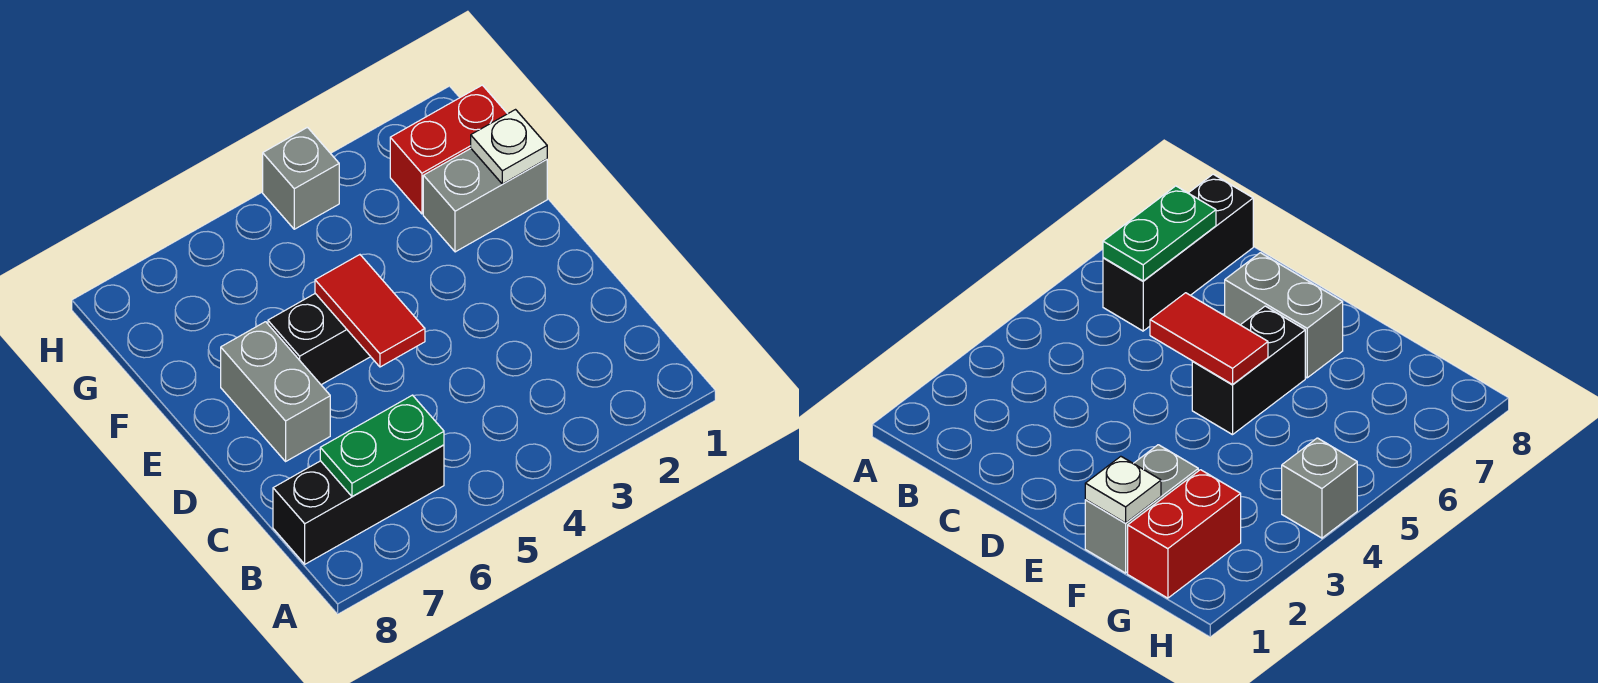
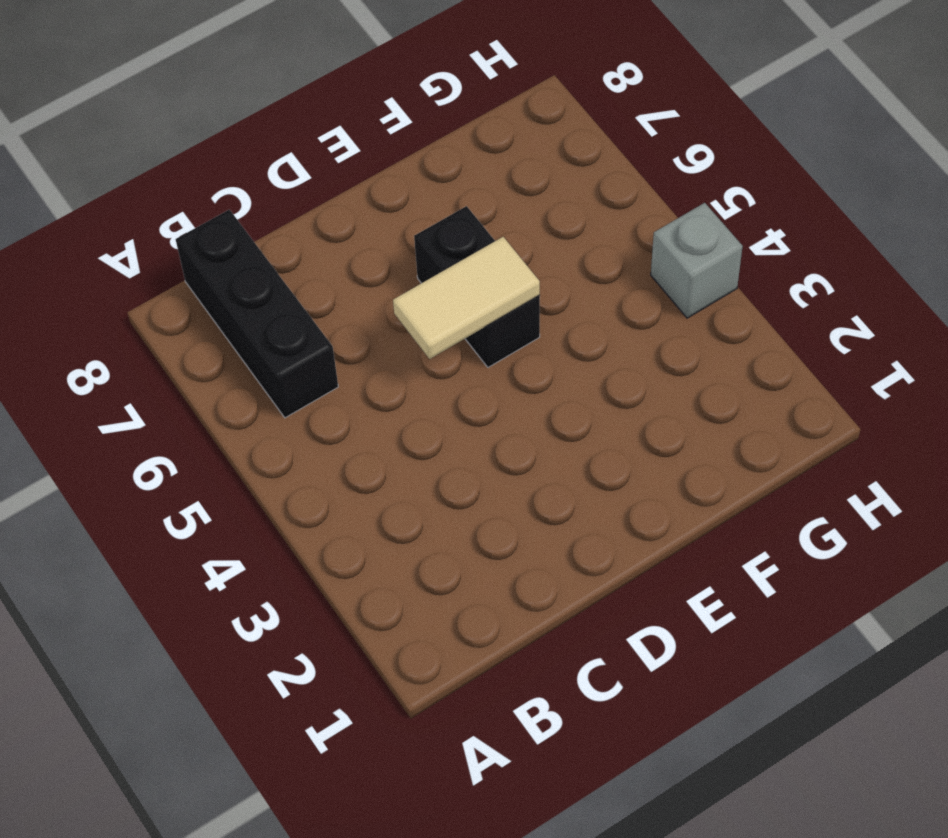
tan 1x2 tile [393,237,540,359] -> red 1x2 tile [315,255,425,367]
none -> grey 1x2 brick [221,322,330,461]
none -> grey 1x2 brick [423,149,547,252]

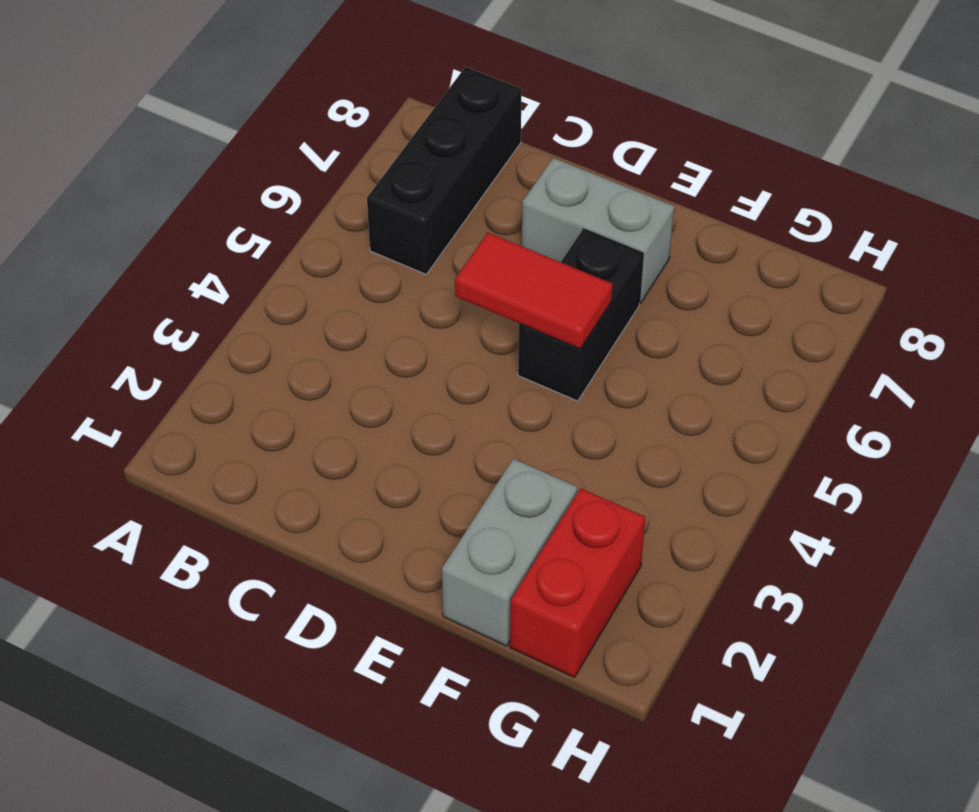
none -> grey 1x1 brick [263,127,339,229]
none -> green 1x2 plate [320,395,444,496]

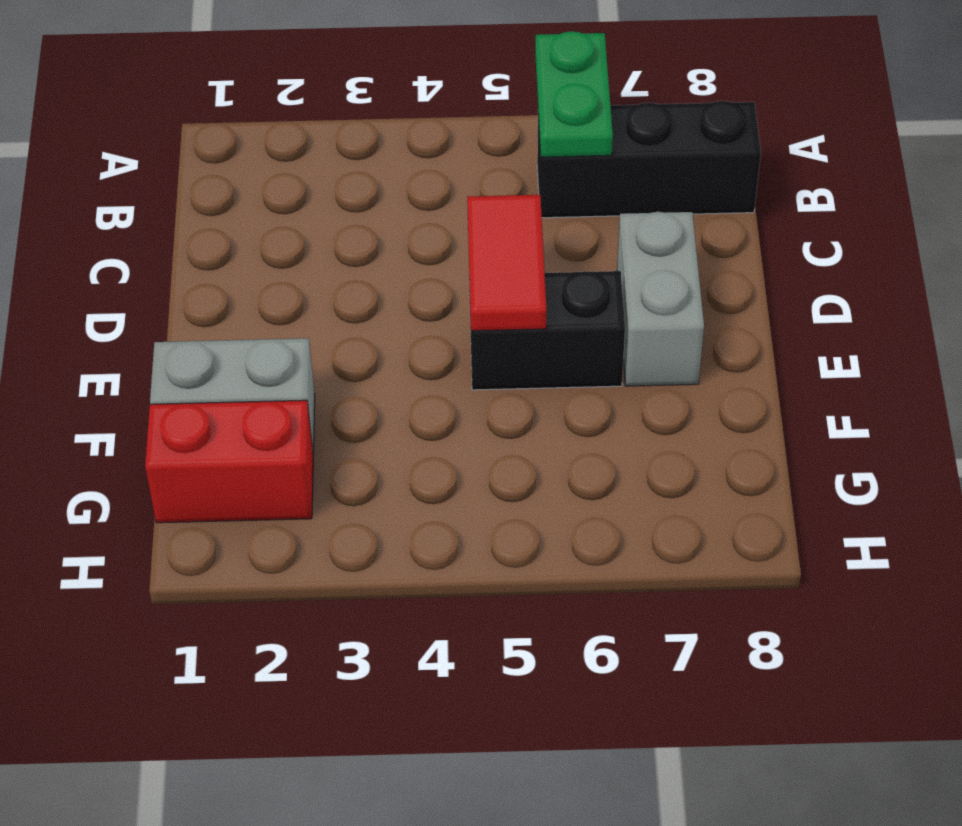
green 1x2 plate [535,31,613,157] -> green 1x2 plate turned to [320,395,444,496]
none -> grey 1x1 brick [263,127,339,229]
none -> white 1x1 plate [471,110,547,184]

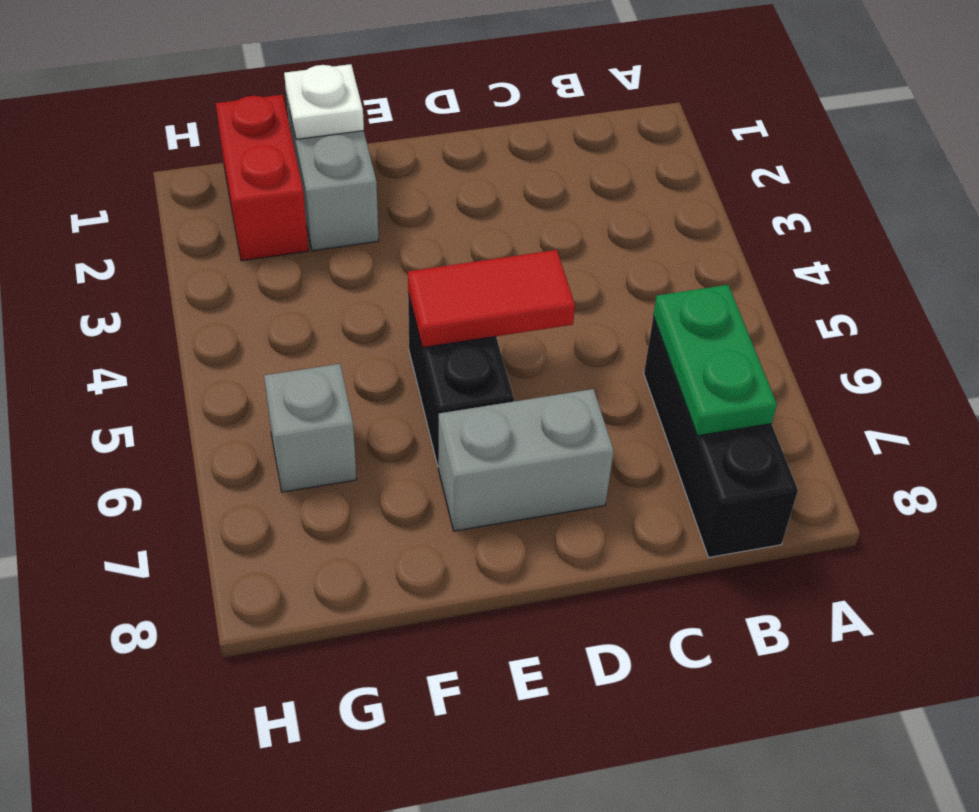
grey 1x1 brick [264,364,356,492] -> grey 1x1 brick moved to [263,127,339,229]

